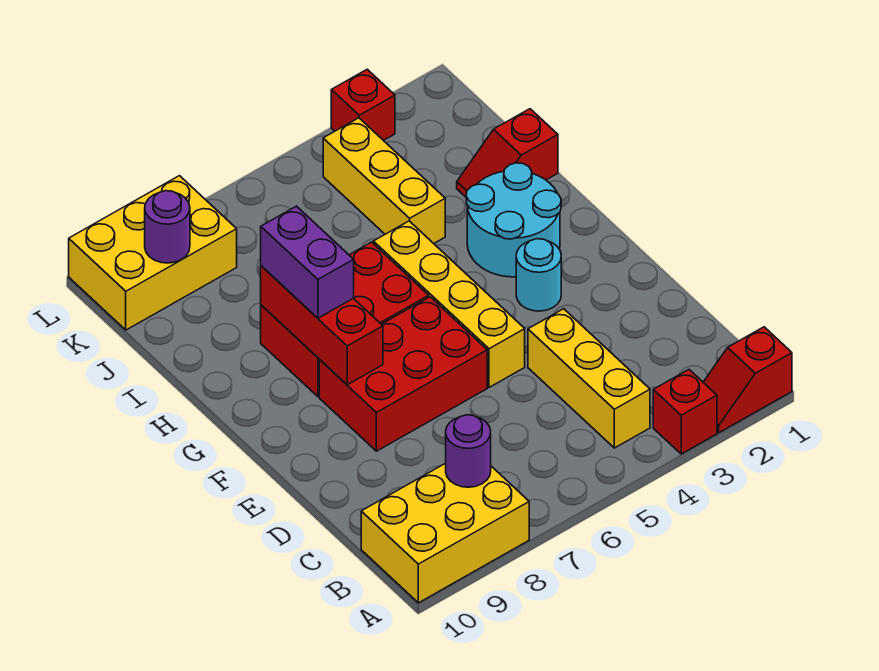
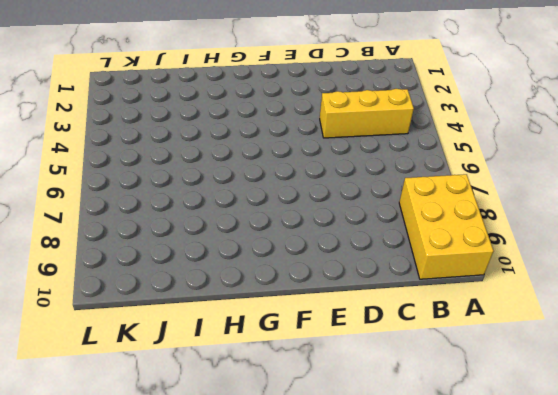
none -> red 1x2 slope [703,327,792,433]
none -> red 1x1 brick [653,370,717,454]
none -> yellow 1x4 brick [373,221,525,387]

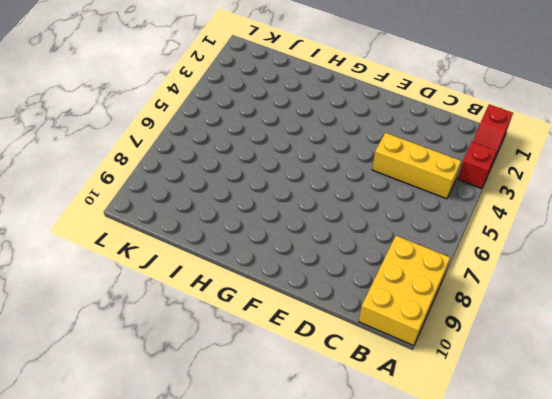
none -> yellow 1x4 brick [373,221,525,387]
none -> red 2x3 brick [319,297,487,451]
none -> cyan 1x1 round brick [516,239,561,311]

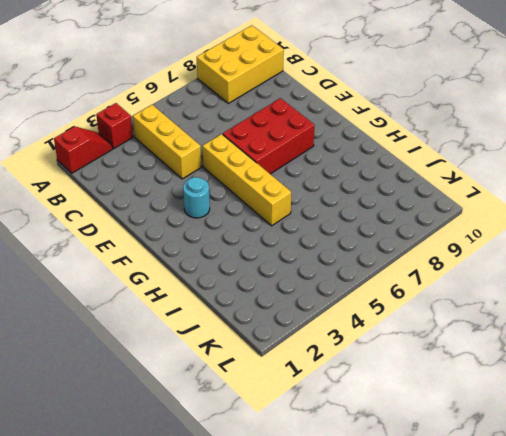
none -> cyan 2x2 round brick [466,163,561,277]
none -> red 2x3 brick [261,242,429,397]
none -> red 1x2 slope [457,109,558,197]

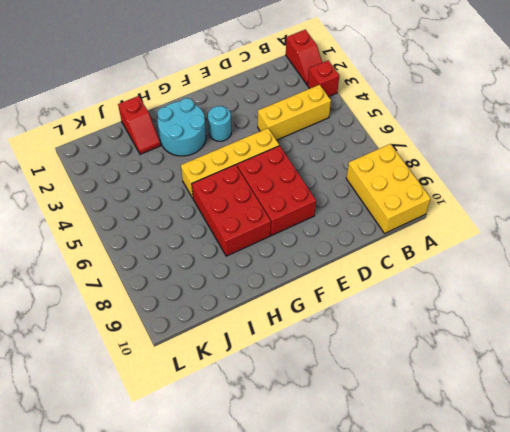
none -> yellow 1x3 brick [323,118,445,243]
none -> yellow 2x3 brick [69,176,237,330]
none -> red 1x1 brick [331,69,395,141]

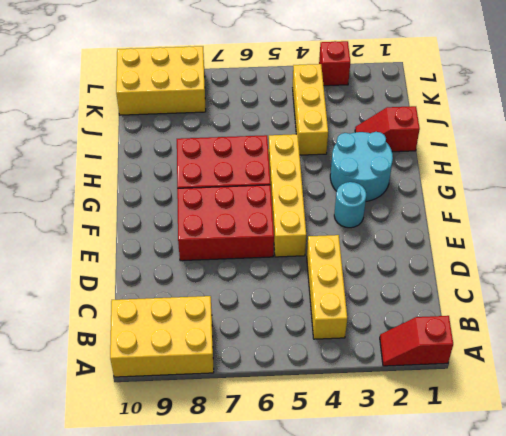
none -> red 1x1 brick [653,370,717,454]
none -> purple 1x1 round brick [446,415,491,487]
none -> red 1x3 brick [261,266,383,385]

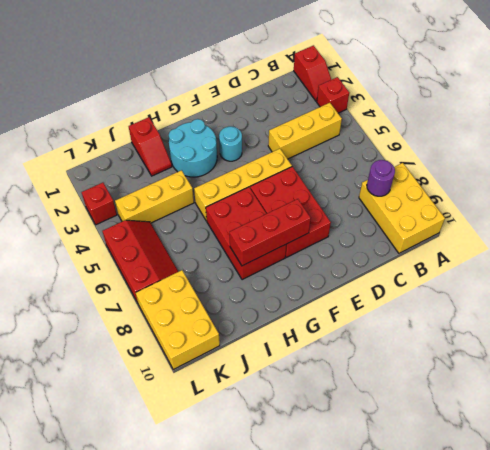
red 2x3 slope [102,220,178,303] -> none
none -> purple 1x1 round brick [145,191,190,263]
none -> purple 1x2 brick [261,206,354,318]

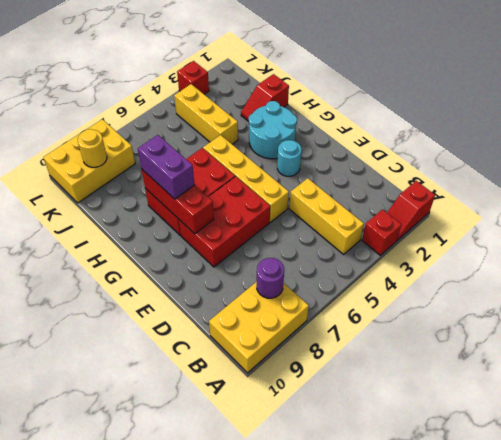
yellow 1x1 round brick [78,129,107,167] -> purple 1x1 round brick [145,191,190,263]

